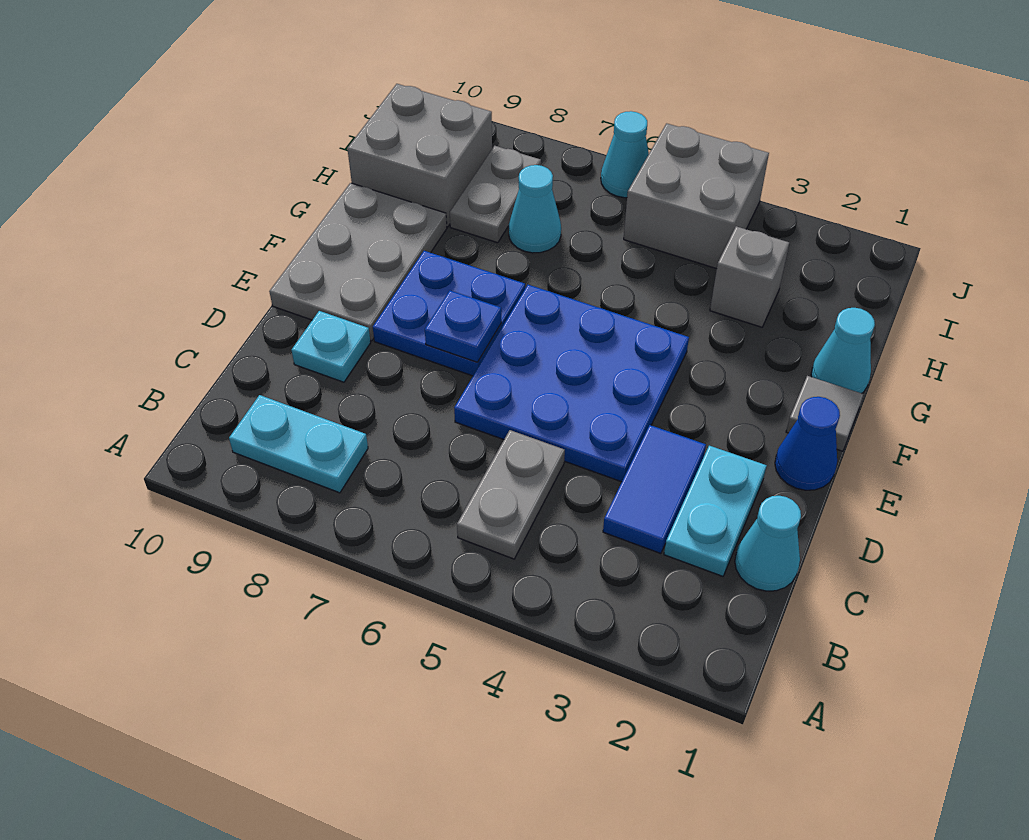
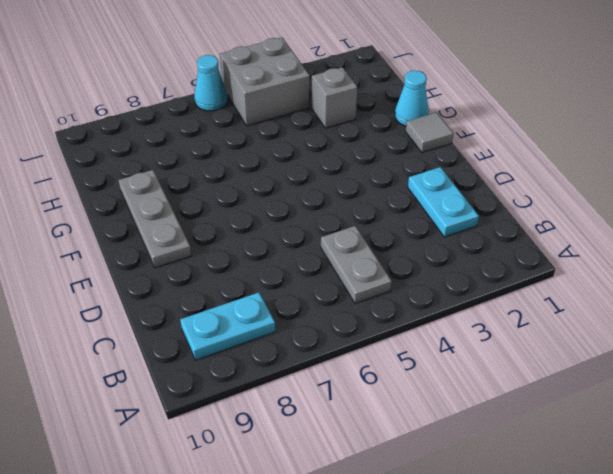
grey 1x3 plate [118,170,191,268] -> grey 2x3 plate [269,183,447,341]
none -> cyan 1x1 cone [735,496,801,591]
none -> blue 1x2 tile [603,425,706,554]
none -> blue 3x3 plate [454,285,689,482]

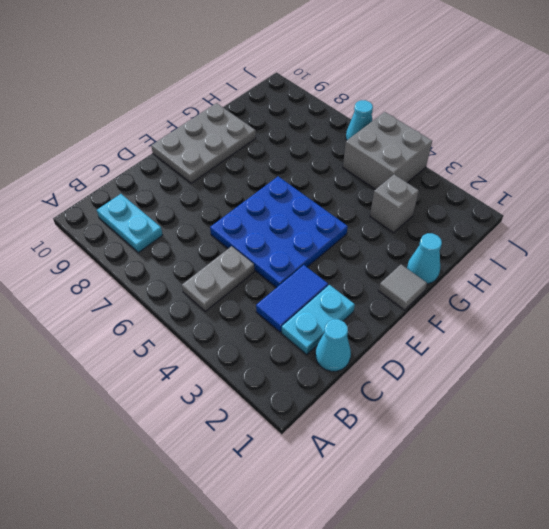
none -> cyan 1x1 plate [292,311,371,382]
none -> blue 1x1 cone [775,397,840,490]
none -> blue 2x2 plate [373,251,525,376]

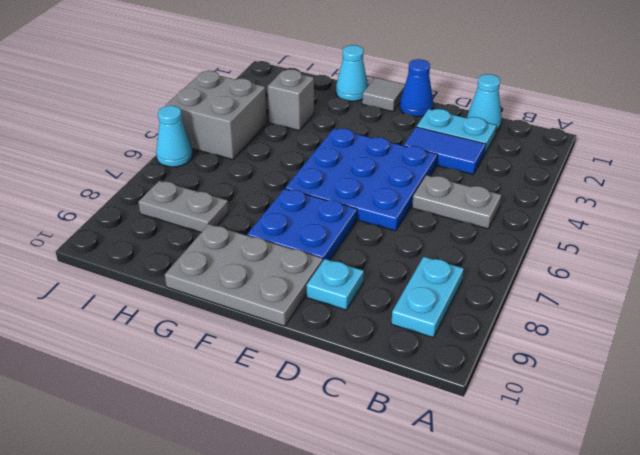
none -> cyan 1x1 cone [509,165,561,253]
none -> grey 2x2 brick [347,84,492,227]
none -> blue 1x1 plate [425,291,501,362]

